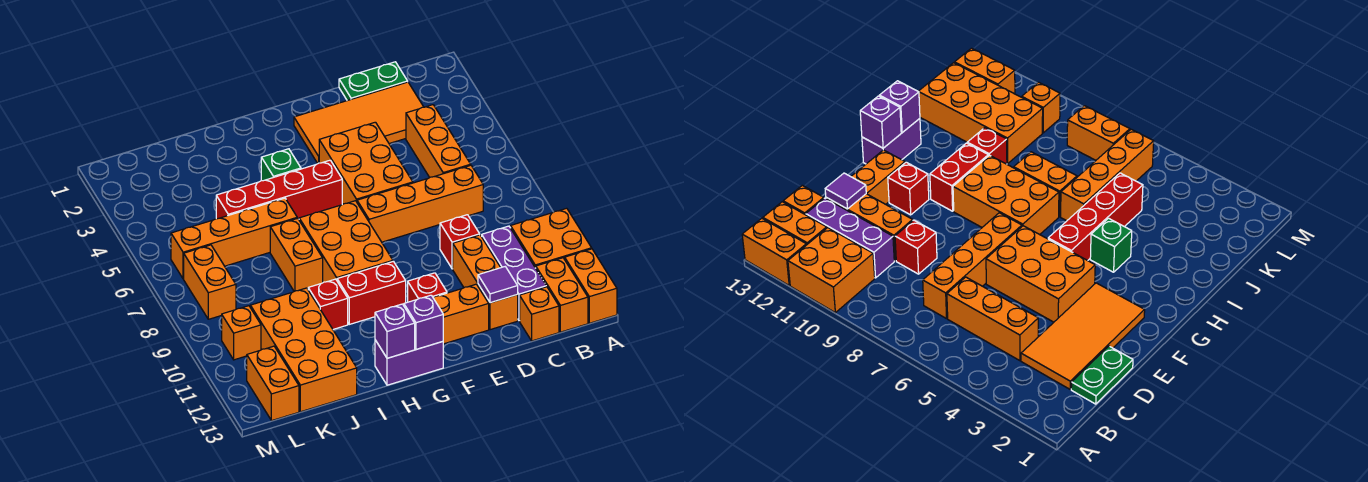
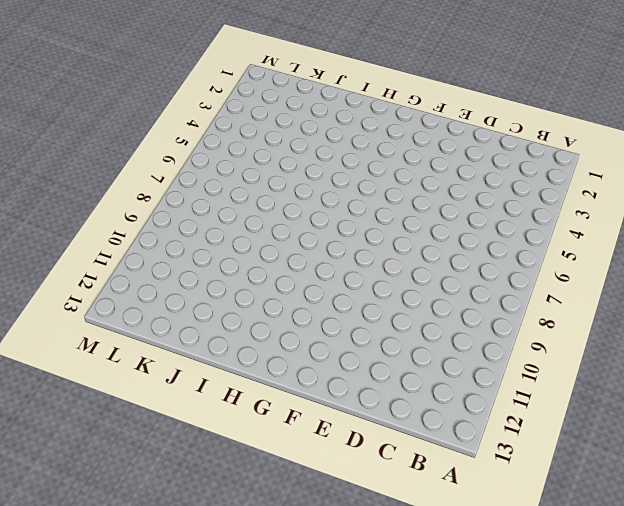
none -> orange 2x2 brick [511,208,592,268]
none -> orange 1x2 brick [565,249,617,323]
none -> orange 1x2 brick [536,258,588,332]

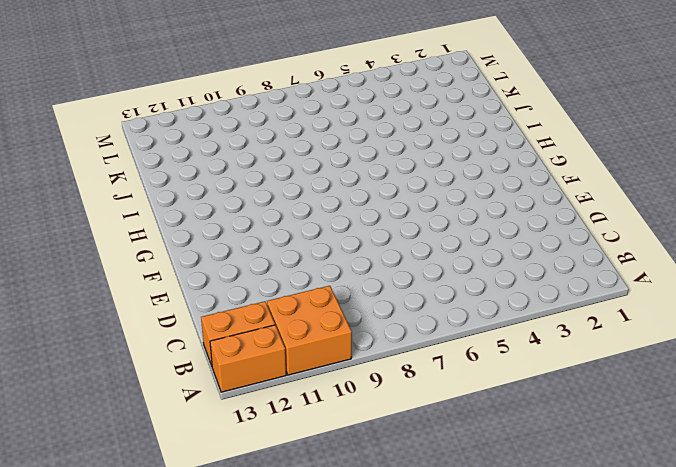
none -> green 1x2 plate [339,62,408,101]
none -> orange 2x4 tile [294,82,423,163]
none -> orange 1x3 brick [406,105,471,177]

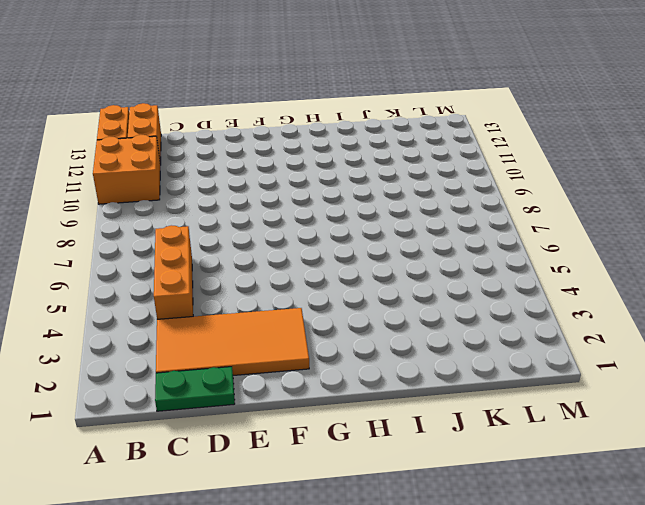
none -> orange 1x4 brick [357,165,483,242]
none -> purple 1x3 brick [482,226,546,321]
none -> orange 1x1 brick [520,287,559,341]

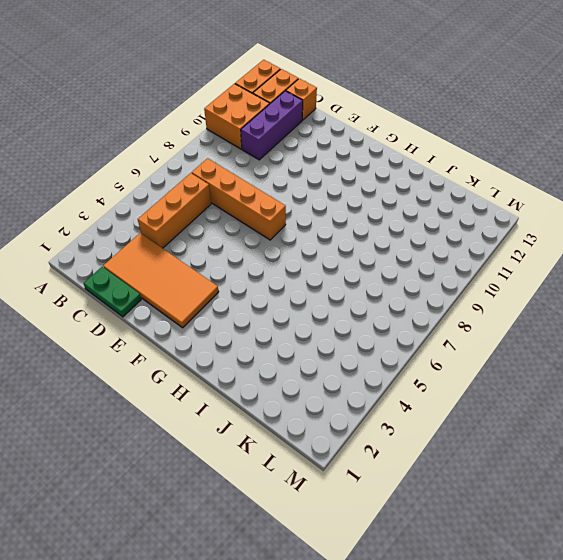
none -> red 1x1 brick [440,215,480,269]
none -> orange 1x3 brick [453,235,518,330]
none -> orange 2x3 brick [319,122,413,204]

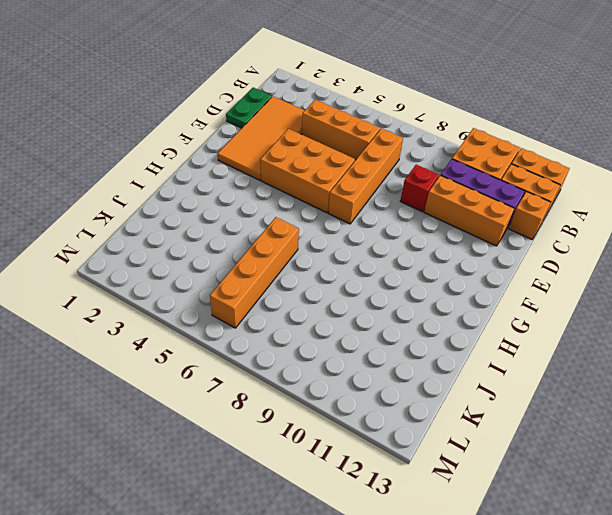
none -> orange 1x2 brick [433,284,489,344]
none -> red 1x1 brick [408,273,447,302]
none -> red 1x4 brick [216,160,342,219]

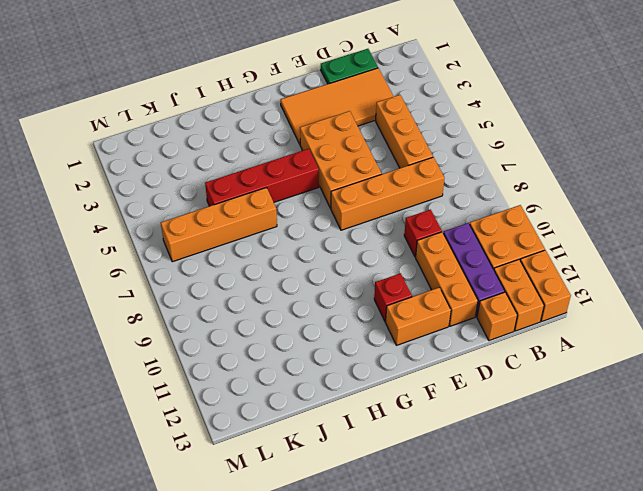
none -> orange 2x3 brick [299,201,393,282]
none -> red 1x2 brick [337,261,406,324]
none -> purple 1x2 brick [375,340,443,385]

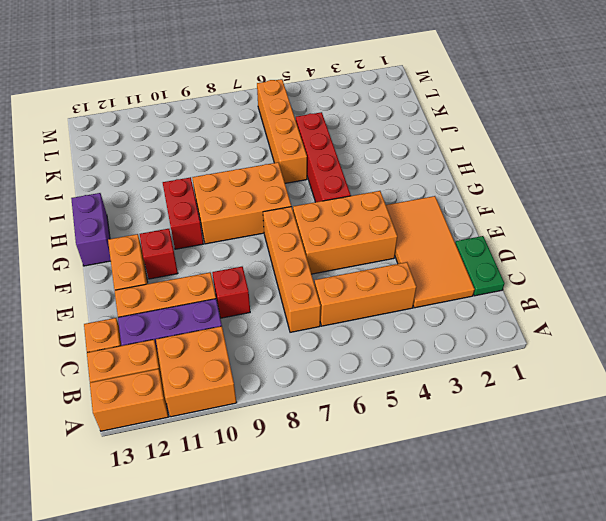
none -> green 1x1 brick [261,149,301,181]
none -> orange 1x2 brick [270,218,323,291]
none -> red 1x1 brick [308,279,348,329]

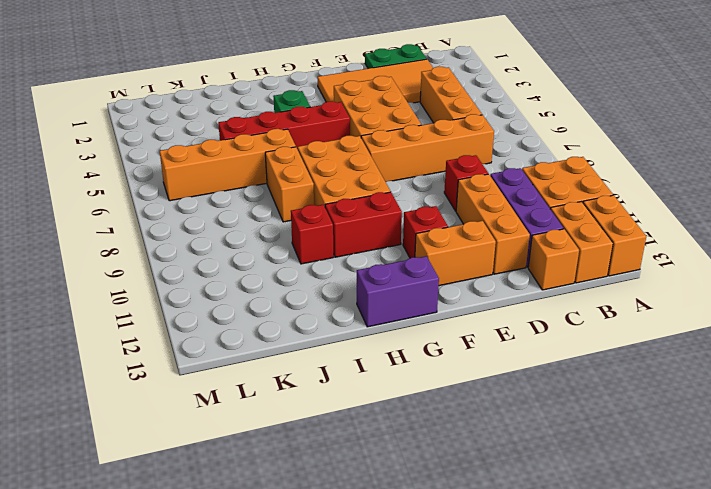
none -> orange 2x4 brick [250,288,357,412]
none -> orange 1x2 brick [184,245,236,319]
none -> orange 1x1 brick [222,306,261,360]

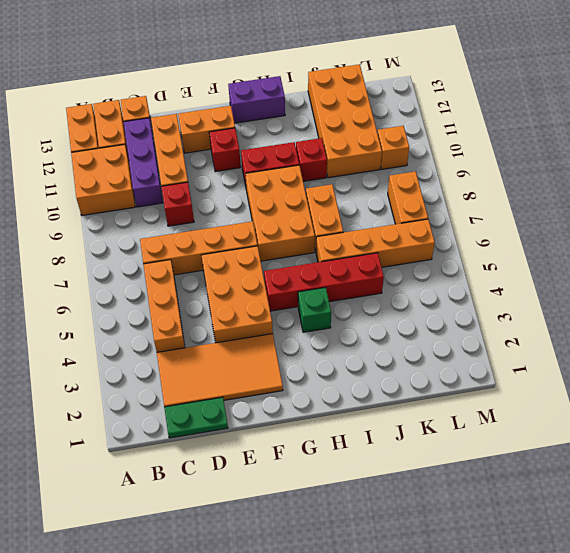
none -> orange 1x2 brick [247,346,299,421]
none -> purple 1x1 tile [478,267,518,303]
none -> purple 1x1 brick [404,295,443,349]

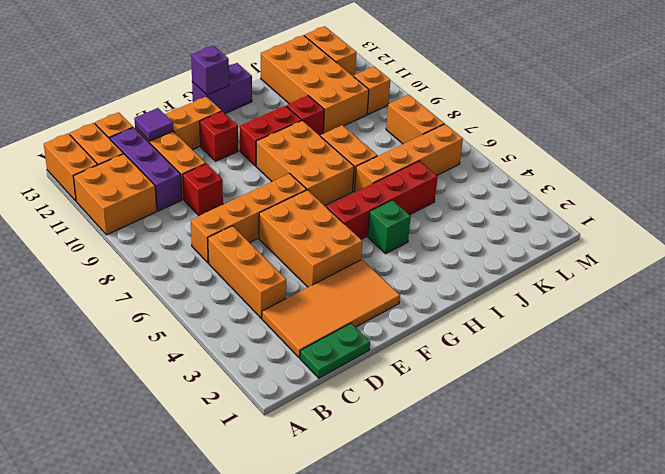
none -> purple 1x1 brick [375,304,415,358]

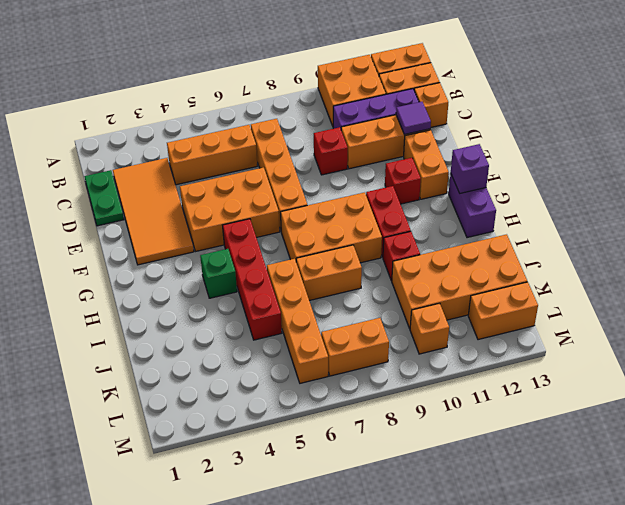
none -> purple 1x1 brick [375,304,415,358]

